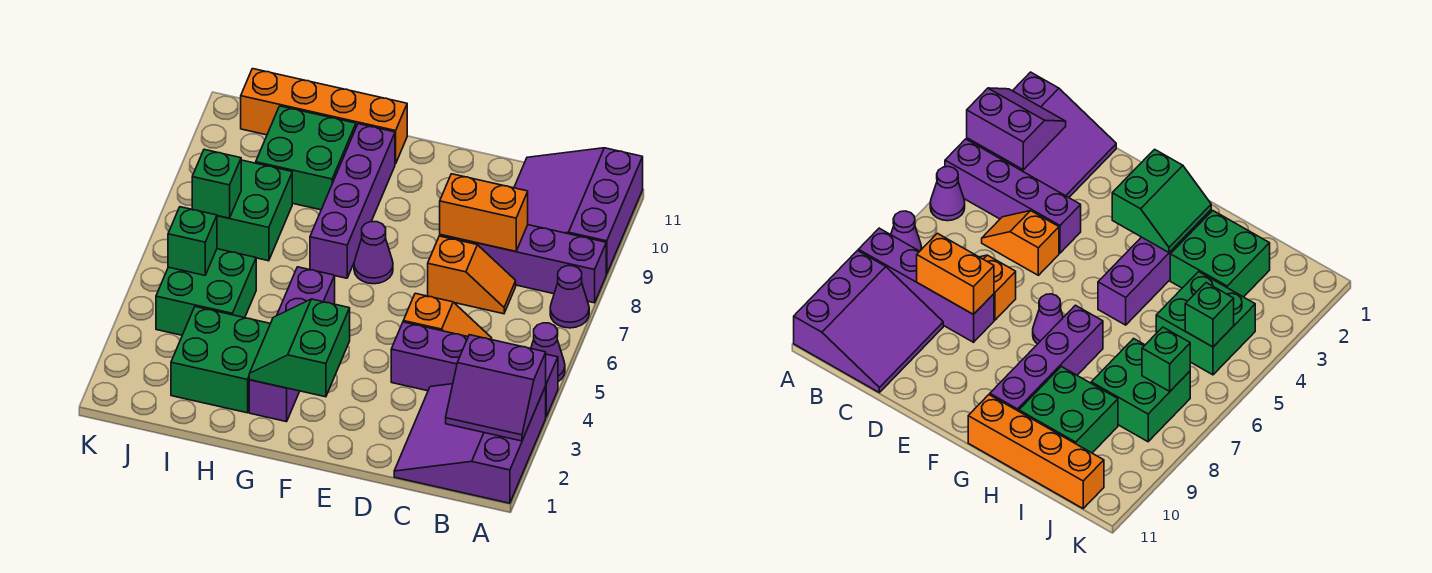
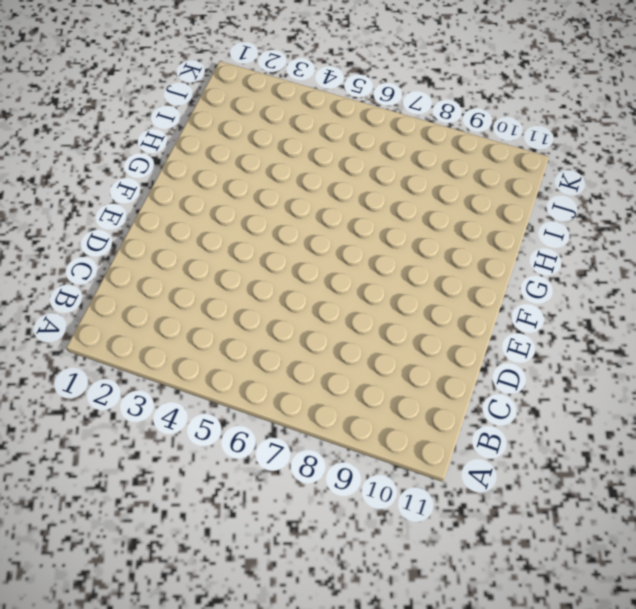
none -> purple 3x3 slope [394,384,546,503]
none -> purple 1x4 brick [391,322,558,417]
none -> purple 1x1 cone [531,323,565,381]

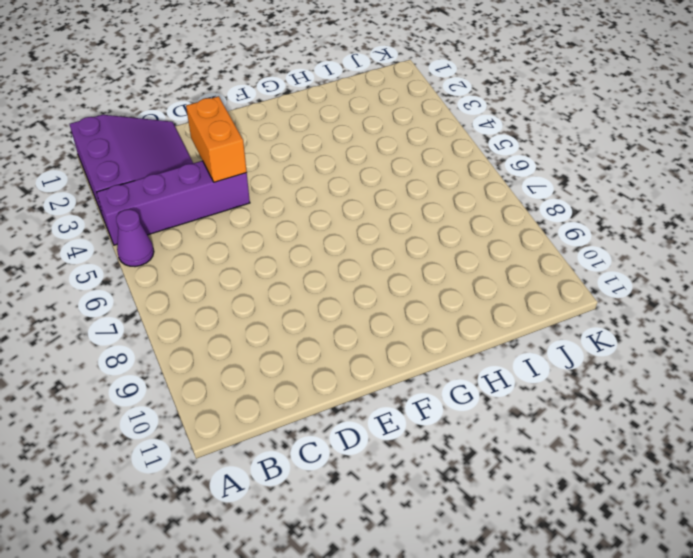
orange 1x2 brick [186,96,247,182] -> orange 1x2 brick turned to [440,174,528,251]
none -> purple 1x1 cone [550,266,589,328]
none -> purple 1x4 brick [440,225,606,303]
none -> purple 3x3 slope [514,148,643,274]

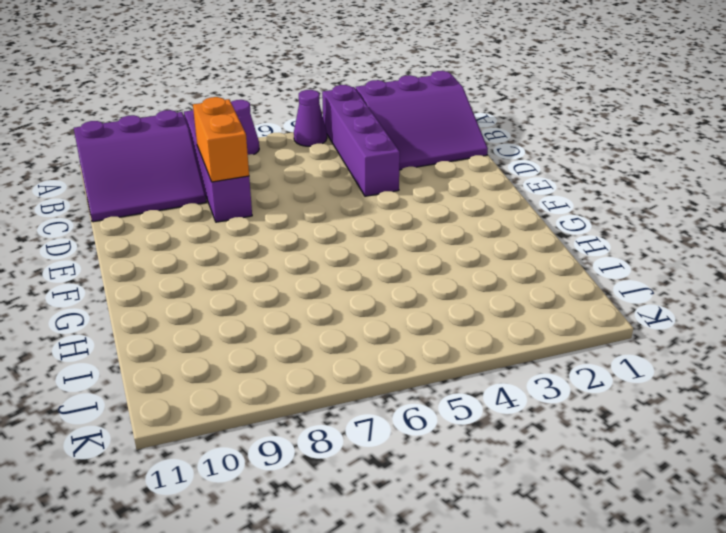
none -> orange 1x2 slope [403,293,492,340]
none -> orange 1x2 slope [428,236,516,314]
none -> purple 1x1 cone [354,222,393,284]

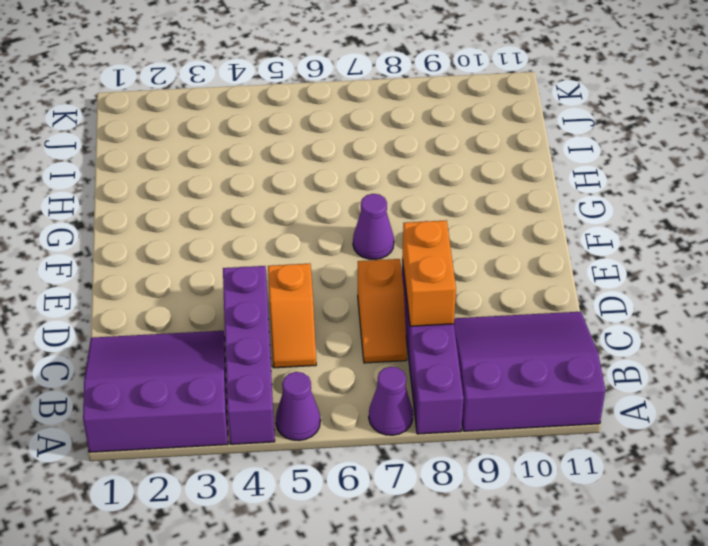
none -> purple 1x4 brick [249,267,335,422]
none -> purple 1x4 brick [310,124,395,278]
none -> orange 1x4 brick [241,69,407,164]

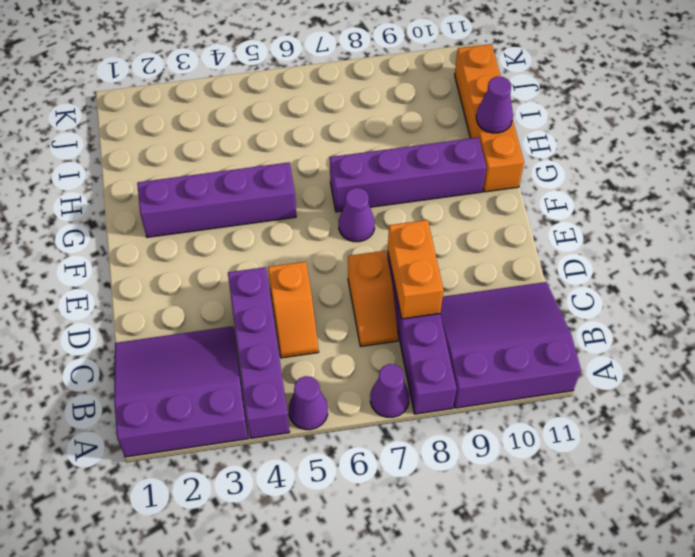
purple 1x1 cone [476,76,513,133] -> none
none -> green 2x2 brick [171,307,270,413]
none -> green 2x2 brick [256,106,356,210]
none -> green 2x2 brick [156,249,256,335]

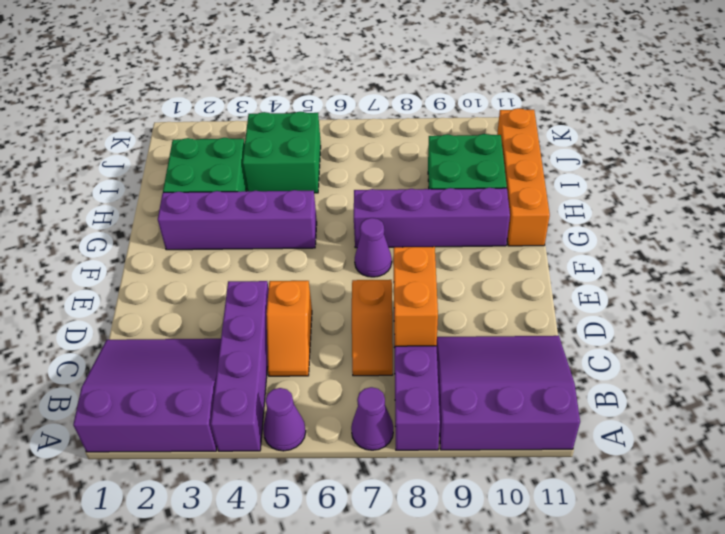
none -> green 2x2 brick [217,160,292,261]
none -> purple 2x2 slope [446,335,546,441]
none -> green 2x2 slope [249,299,350,397]

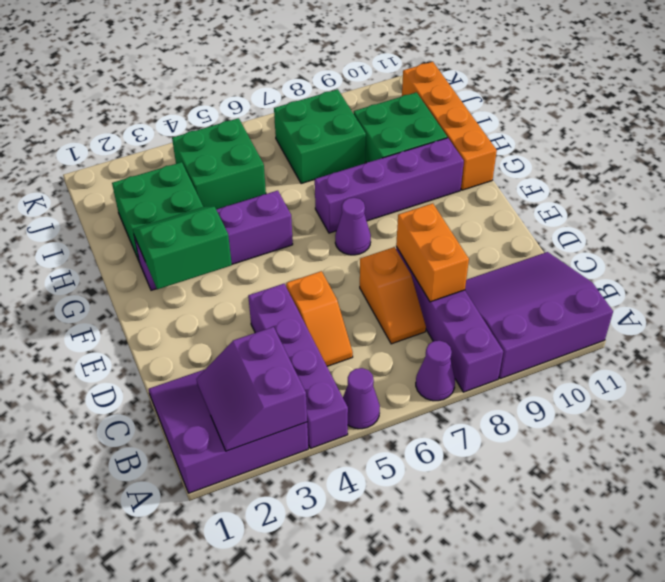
none -> green 1x1 brick [168,207,217,275]
none -> green 1x1 brick [192,150,241,218]

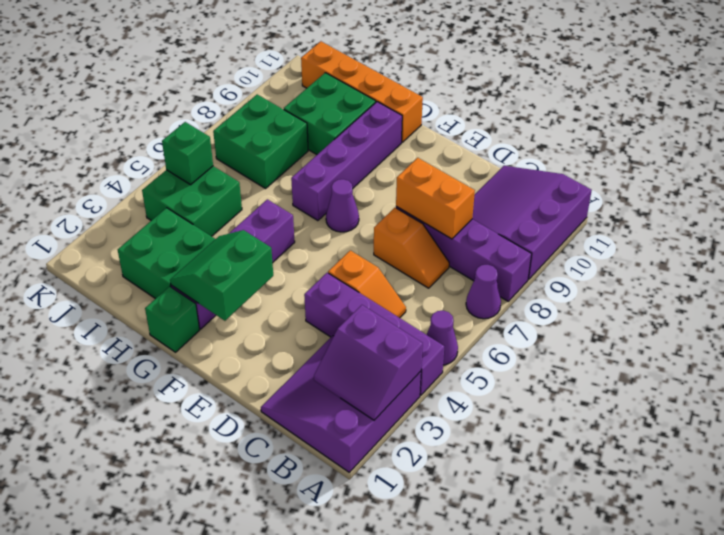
green 1x1 brick [145,286,200,352] -> green 1x1 brick moved to [192,150,241,218]

